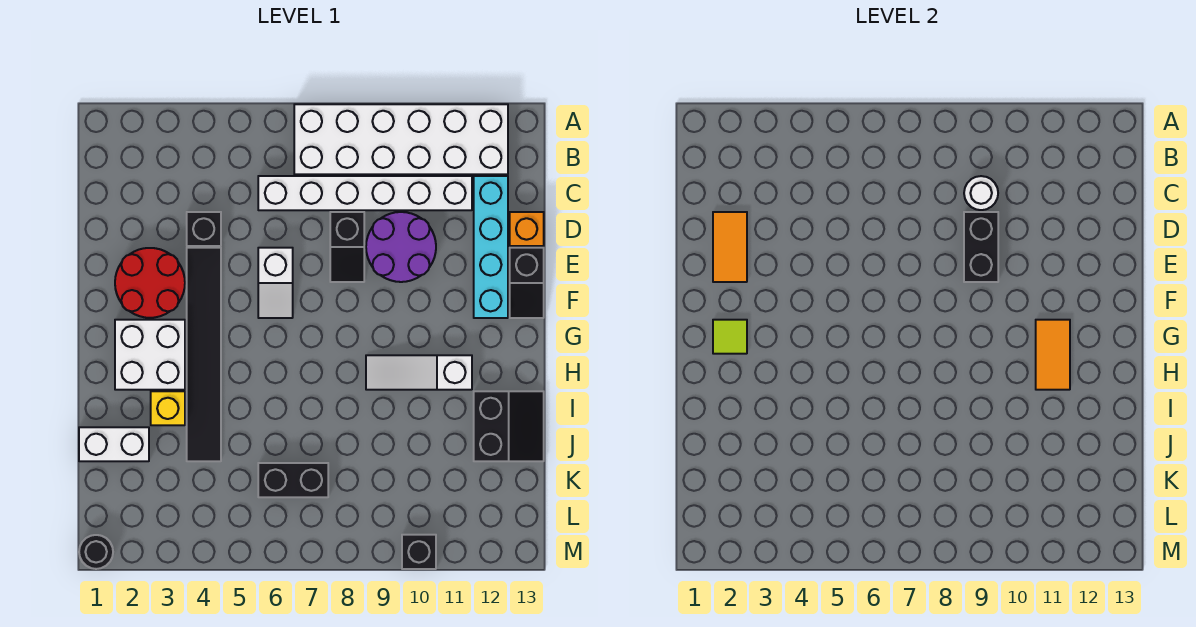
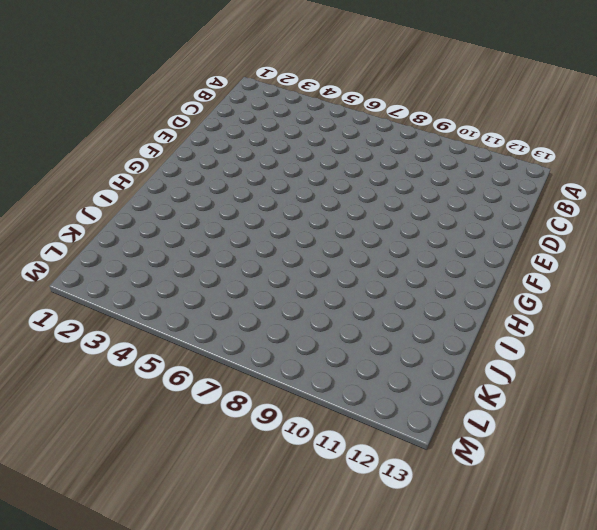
none -> white 2x6 brick [294,104,508,174]
none -> white 1x6 brick [258,176,472,210]
none -> cyan 1x4 brick [474,176,508,318]

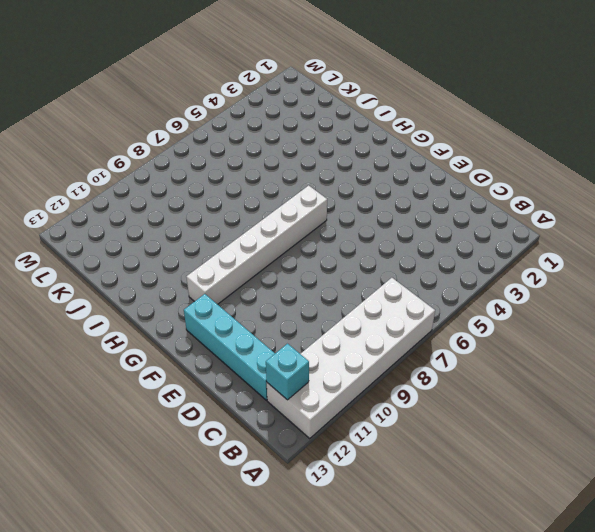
cyan 1x1 brick [266,344,309,400] -> none
white 1x6 brick [186,185,327,304] -> white 1x6 brick moved to [258,176,472,210]
none -> black 1x1 brick [187,212,221,246]
none -> black 1x2 slope [330,212,364,282]
none -> purple 2x2 round brick [366,212,436,282]

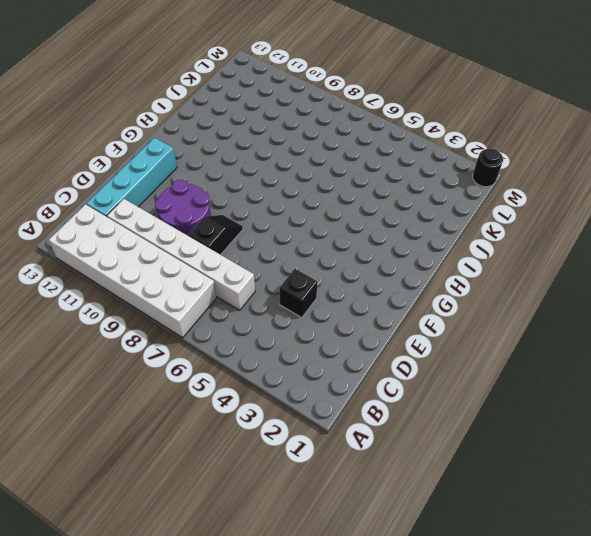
none -> orange 1x1 brick [510,212,544,246]
none -> red 2x2 round brick [115,248,185,318]
none -> black 1x6 tile [187,248,221,461]

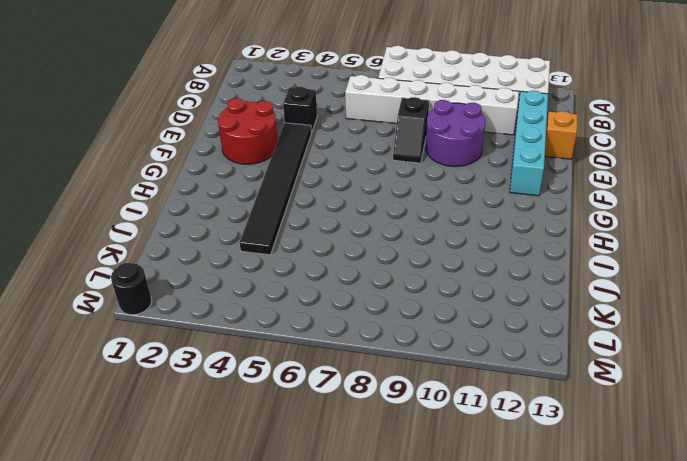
none -> white 1x2 slope [258,248,293,318]
none -> black 1x2 slope [510,248,544,318]
none -> white 2x2 brick [115,320,185,390]

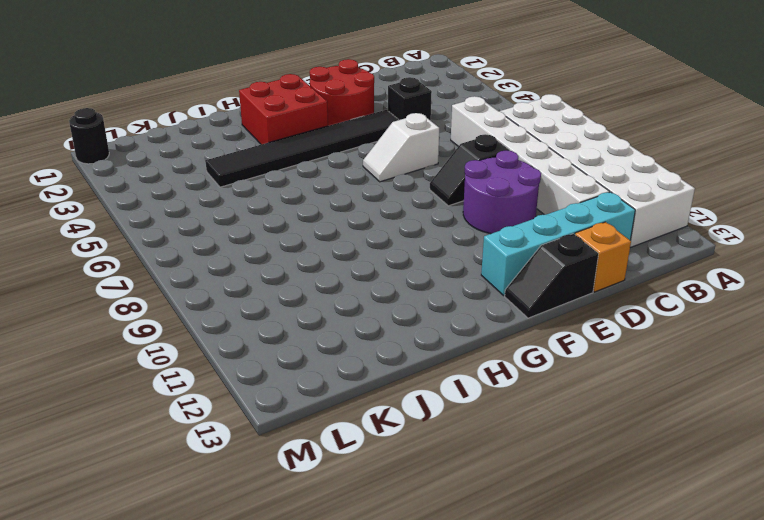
red 2x2 brick [239,74,328,145] -> white 2x2 brick [115,320,185,390]
none -> white 1x3 slope [366,355,472,390]
none -> yellow 1x1 brick [151,391,185,425]
none -> black 2x2 slope [474,391,544,461]

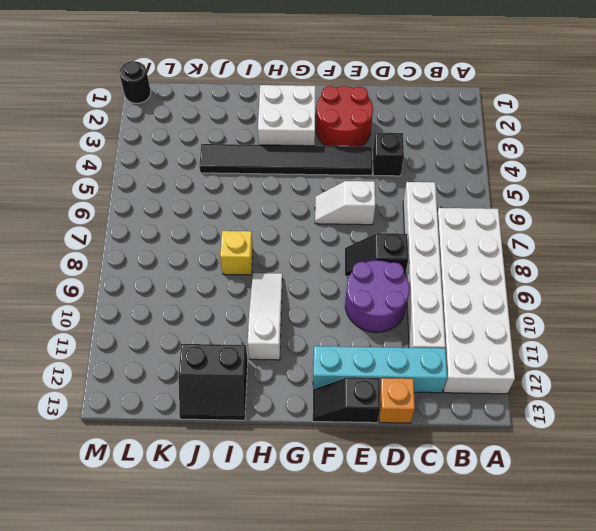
yellow 1x1 brick [220,231,253,275] -> yellow 1x1 brick moved to [151,391,185,425]
none -> white 1x2 brick [79,427,149,461]
none -> black 1x2 brick [258,463,328,497]
none -> black 1x1 brick [402,535,436,569]

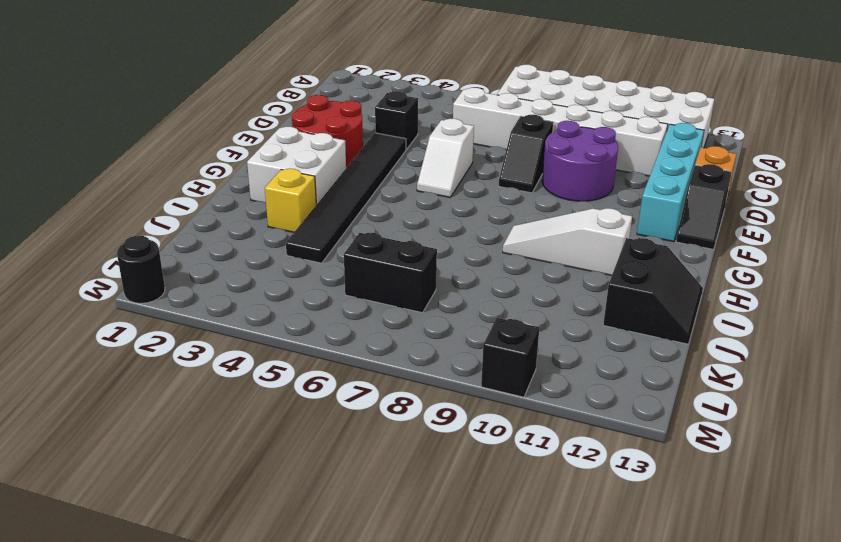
none -> white 1x2 brick [79,427,149,461]
none -> white 1x1 round brick [964,176,998,210]
none -> orange 1x2 tile [713,212,747,282]

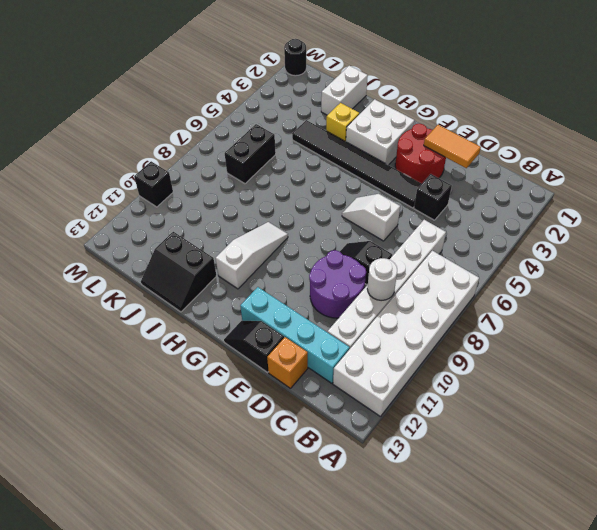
none -> black 1x2 brick [964,212,998,282]
none -> lime 1x1 tile [713,320,747,354]
none -> orange 1x2 tile [1036,320,1070,390]

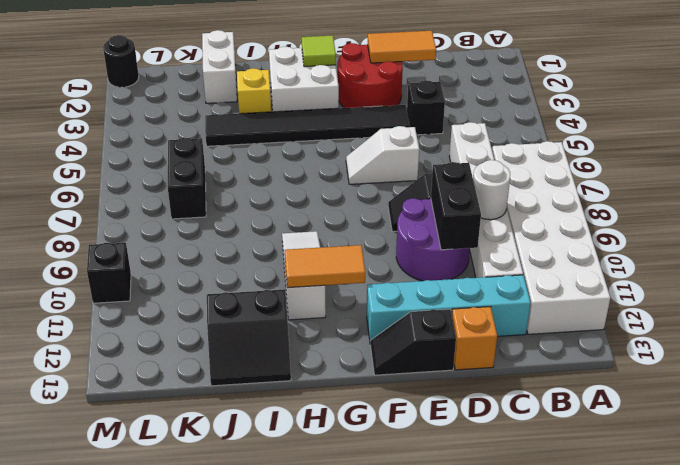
black 1x2 brick [431,162,481,250] -> black 1x2 brick turned to [964,212,998,282]

